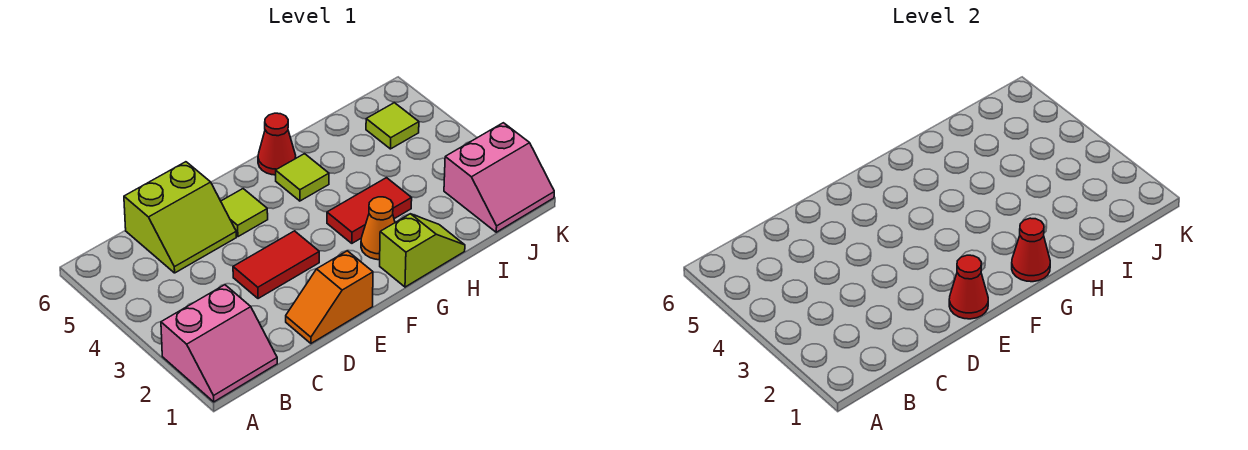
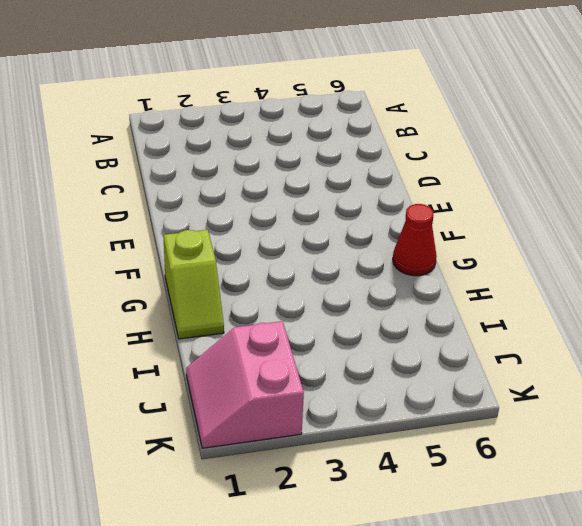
none -> pink 2x2 slope [161,285,277,402]
none -> lime 2x2 slope [124,162,236,273]
none -> orange 1x2 slope [286,251,373,343]

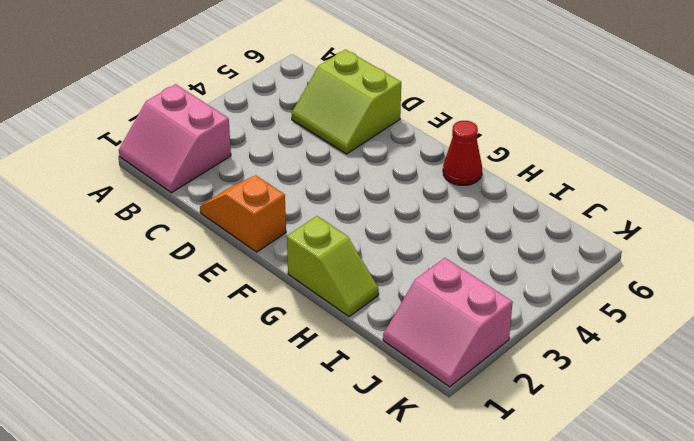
none -> red 1x2 tile [233,231,319,299]
none -> lime 1x1 tile [221,189,268,237]
none -> orange 1x1 cone [361,197,395,260]

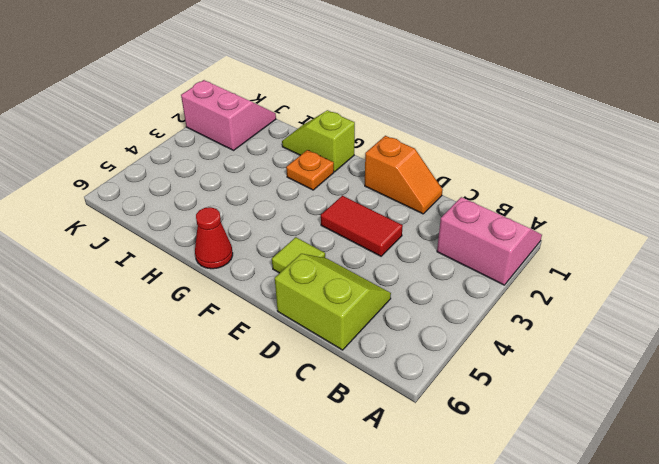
orange 1x1 plate [286,150,334,190] -> orange 1x1 cone [361,197,395,260]
none -> red 1x2 tile [327,178,412,243]
none -> lime 1x1 tile [276,154,329,201]
none -> lime 1x1 tile [366,103,419,149]

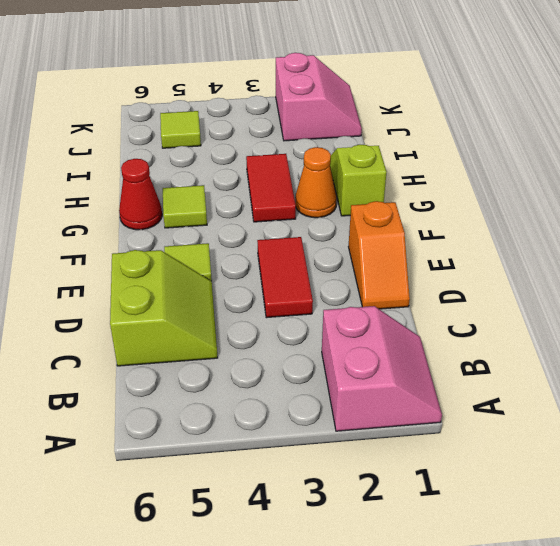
none -> red 1x1 cone [949,255,988,319]
none -> red 1x1 cone [1012,218,1050,282]

